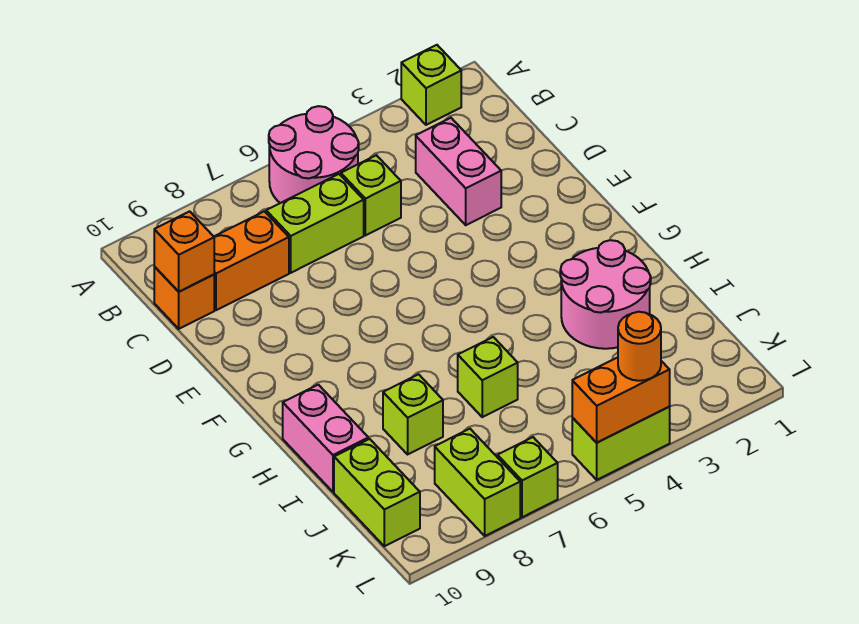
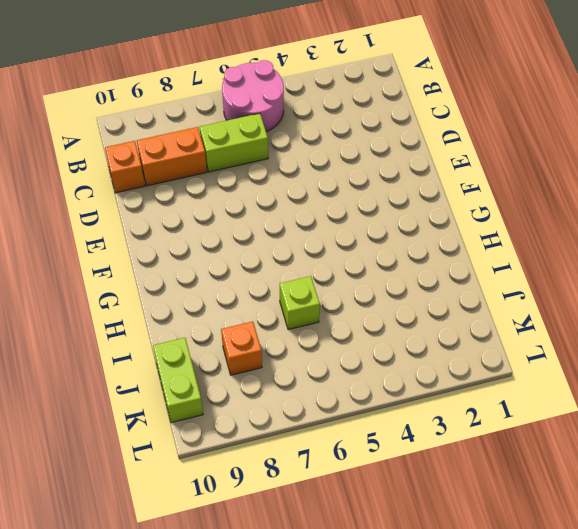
orange 1x1 brick [221,321,262,375] -> orange 1x1 brick moved to [154,211,214,292]
none -> lime 1x1 brick [401,45,461,125]
none -> pink 1x2 brick [416,118,501,225]
none -> lime 1x1 brick [341,155,401,235]

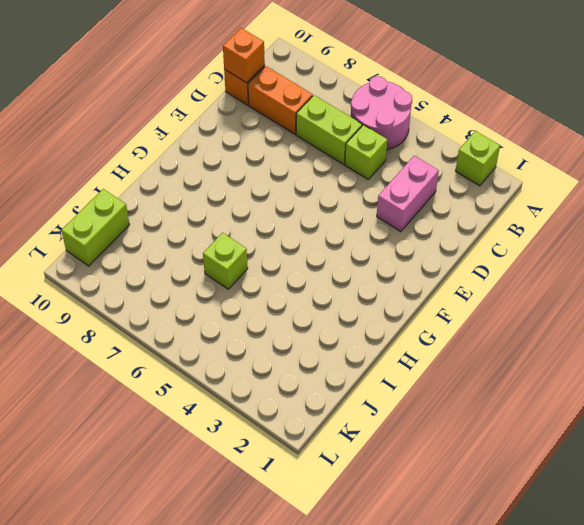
none -> pink 2x2 round brick [560,240,651,349]
none -> pink 1x2 brick [283,385,368,492]
none -> lime 1x1 brick [383,374,443,454]

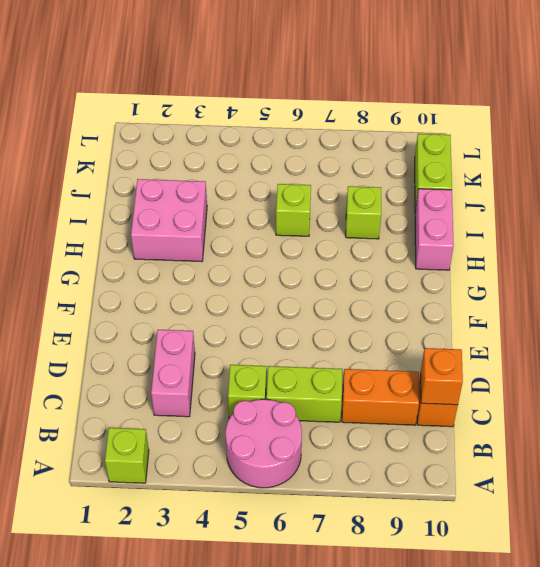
pink 2x2 brick [131,179,207,262] -> pink 2x2 round brick [560,240,651,349]
none -> lime 1x2 brick [435,429,520,536]
none -> lime 1x2 brick [572,407,670,480]
none -> lime 1x1 brick [498,437,558,517]

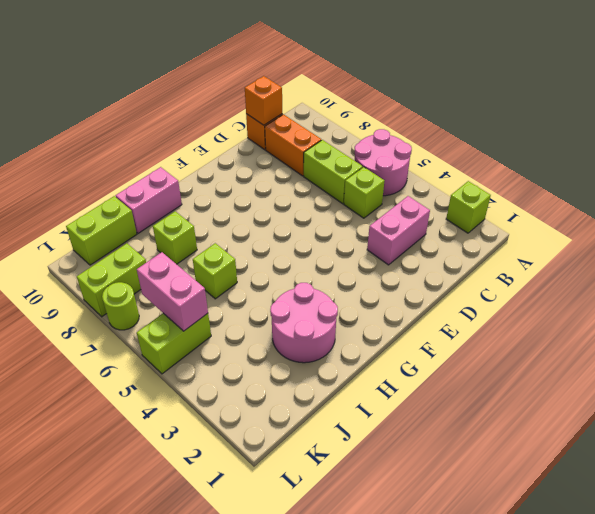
lime 1x2 brick [137,313,211,374] -> lime 1x2 brick turned to [572,407,670,480]
pink 1x2 brick [137,252,208,331] -> none
lime 1x1 round brick [102,282,139,330] -> lime 1x1 brick [498,437,558,517]
none -> orange 1x2 brick [572,357,670,443]
none -> orange 1x1 round brick [618,312,661,381]

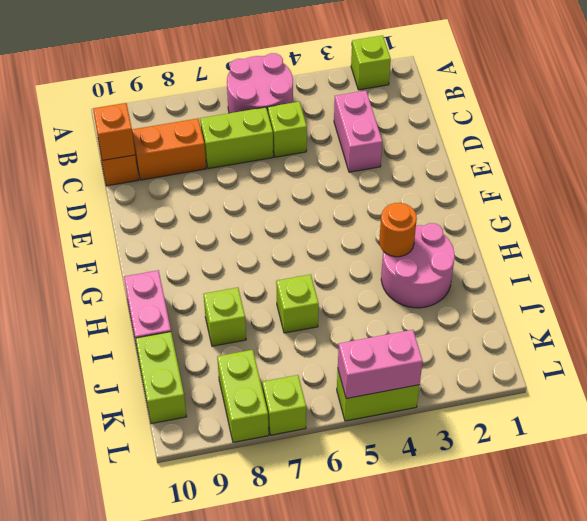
orange 1x1 round brick [379,203,417,257] -> orange 1x1 round brick moved to [618,312,661,381]
pink 1x2 brick [338,330,423,399] -> orange 1x2 brick [572,357,670,443]

